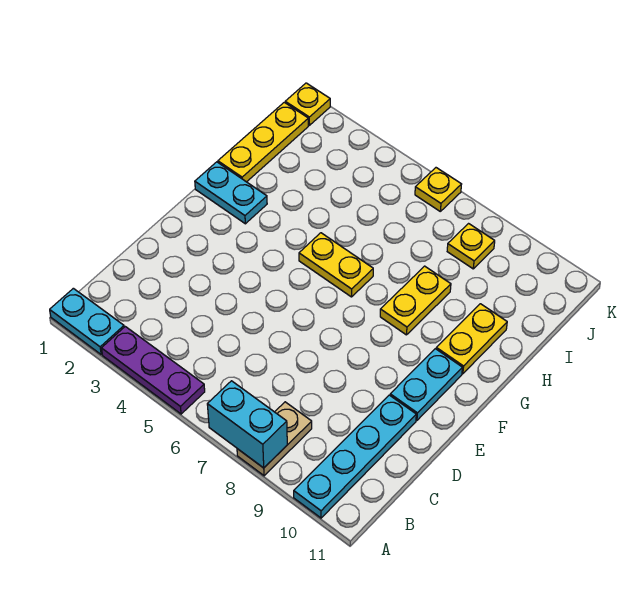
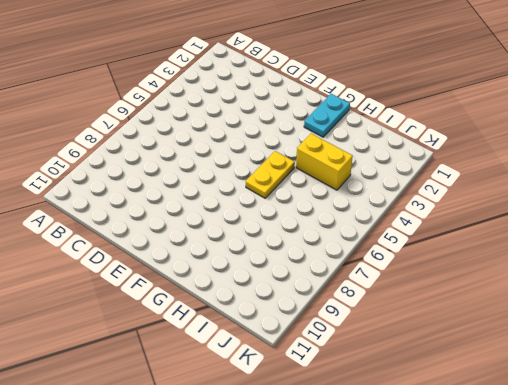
yellow 1x2 brick [296,134,353,190] -> none
none -> cyan 1x2 plate [50,288,124,354]
none -> purple 1x3 plate [102,327,205,414]
none -> tan 1x2 plate [237,402,312,476]

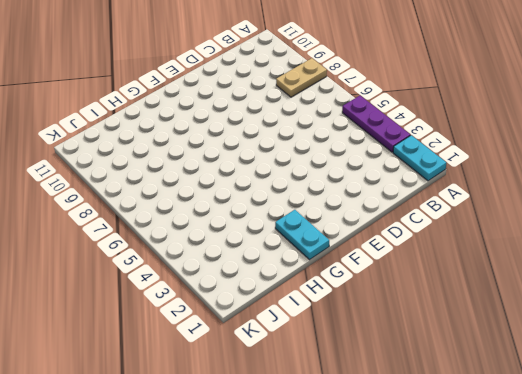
none -> cyan 1x4 plate [294,395,416,518]
none -> cyan 1x2 plate [390,349,462,420]
none -> yellow 1x2 plate [299,233,373,297]

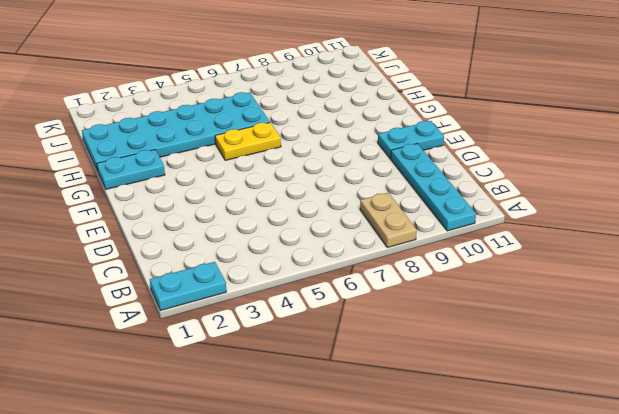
cyan 1x2 plate [378,121,444,159] -> cyan 1x2 plate turned to [390,349,462,420]
cyan 2x6 plate [82,92,270,171] -> yellow 1x3 plate [218,102,308,182]
none -> purple 1x3 plate [102,327,205,414]
none -> yellow 1x2 plate [380,266,451,335]
none -> yellow 1x2 plate [436,304,507,374]

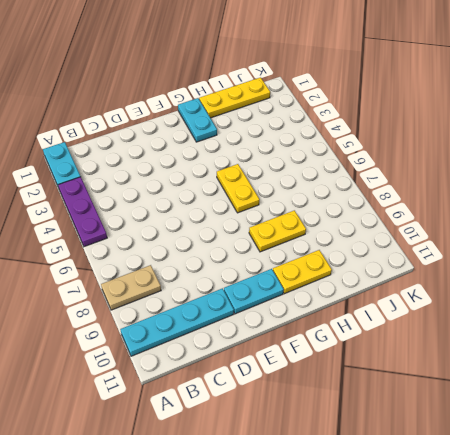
none -> yellow 1x1 plate [447,224,495,269]
none -> yellow 1x1 plate [285,83,330,125]
none -> yellow 1x1 plate [415,168,462,211]

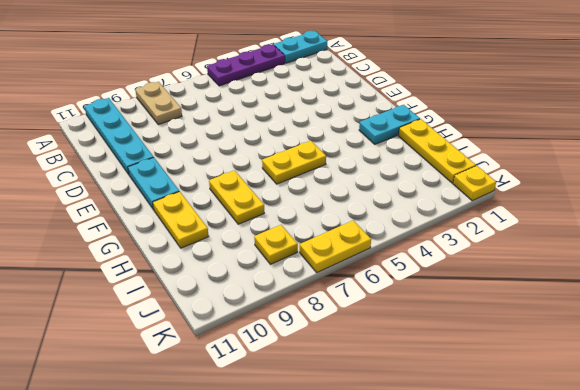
yellow 1x2 plate [300,220,371,272] -> yellow 1x1 plate [415,168,462,211]
none -> cyan 1x2 brick [207,381,287,468]

